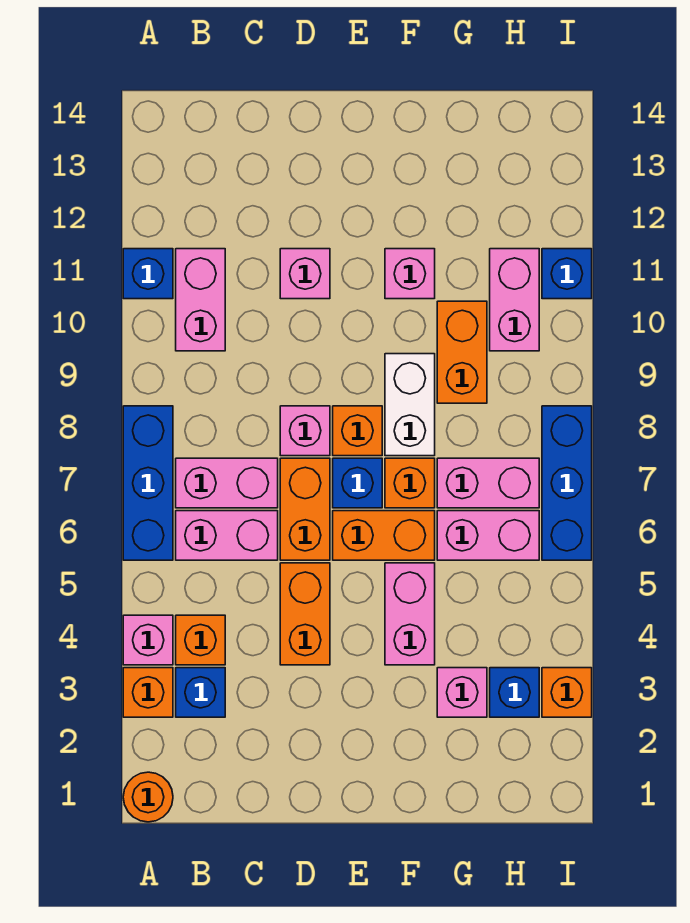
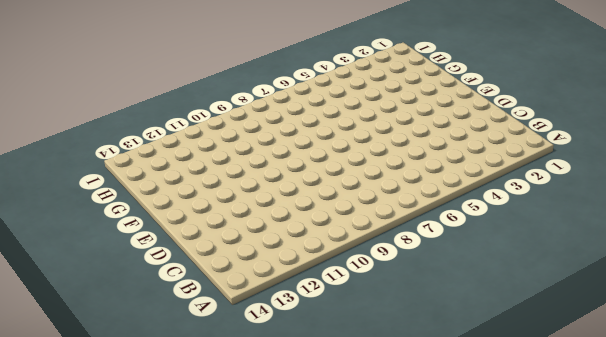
none -> orange 1x1 round brick [123,772,173,822]
none -> orange 1x1 brick [123,668,173,717]
none -> pink 1x1 brick [123,615,173,665]
none -> blue 1x3 brick [123,406,173,560]

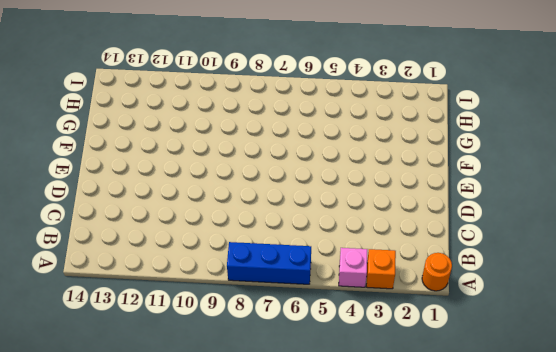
none -> blue 1x1 brick [123,249,173,299]
none -> blue 1x1 brick [176,668,225,717]
none -> orange 1x1 brick [176,615,225,665]
none -> pink 1x2 brick [176,511,278,560]

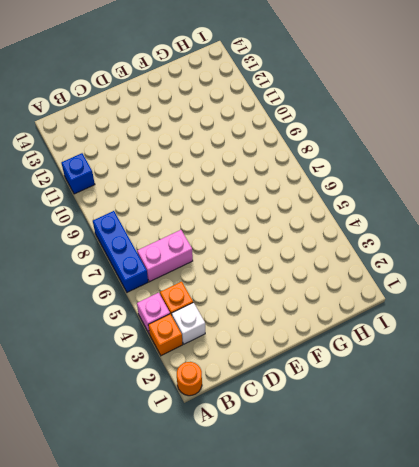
white 1x1 brick [172,303,205,344] -> blue 1x1 brick [176,668,225,717]
none -> pink 1x2 brick [176,458,278,508]
none -> pink 1x2 brick [176,249,225,351]
none -> orange 1x2 brick [280,563,330,665]
none -> orange 1x2 brick [280,458,330,560]

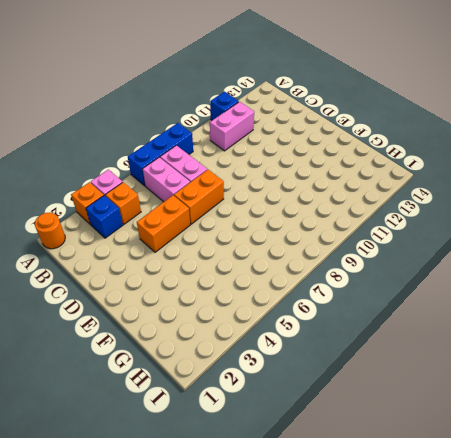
none -> pink 1x1 brick [280,406,330,456]
none -> pink 1x1 brick [280,249,330,299]
none -> orange 1x2 brick [333,511,435,560]
none -> blue 1x1 brick [333,458,382,508]

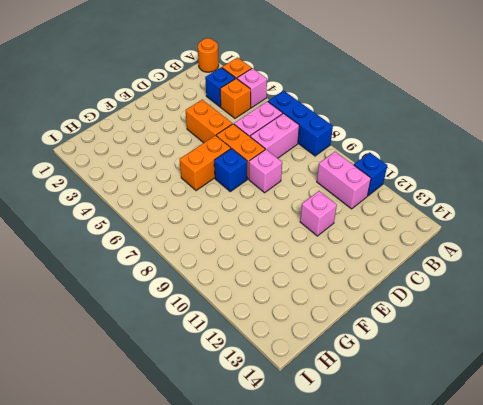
none -> orange 1x1 brick [333,406,382,456]
none -> pink 1x2 brick [385,563,435,665]
none -> orange 1x1 brick [385,458,435,508]
none -> white 1x2 brick [385,354,435,456]

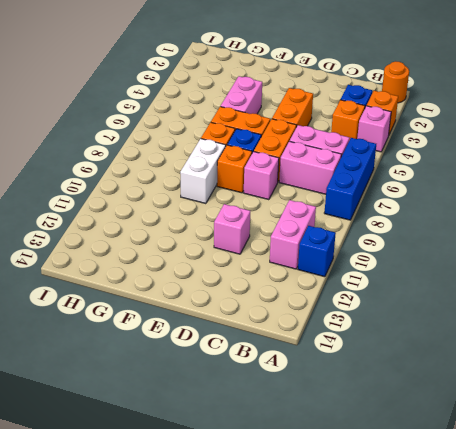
none -> pink 1x1 brick [385,249,435,299]
none -> pink 1x1 brick [437,668,487,717]
none -> pink 1x2 brick [437,511,539,560]
none -> pink 1x2 brick [437,458,539,508]

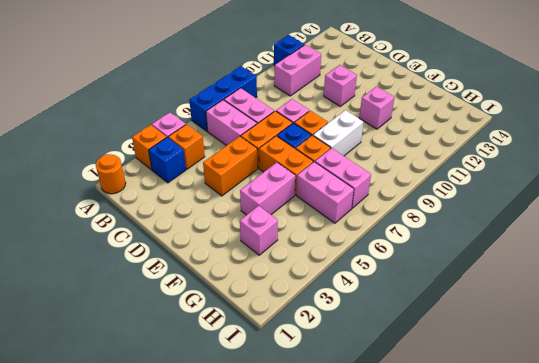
none -> orange 1x2 brick [437,301,487,403]
none -> blue 1x1 brick [490,668,539,717]
none -> pink 1x2 brick [490,249,539,351]
none -> orange 1x1 brick [542,668,592,717]

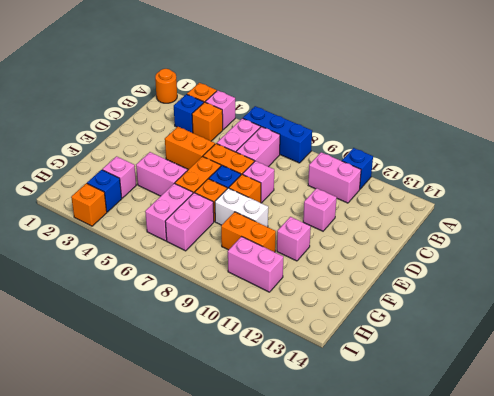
none -> blue 1x3 brick [542,406,592,560]
none -> blue 1x1 brick [542,249,592,299]

